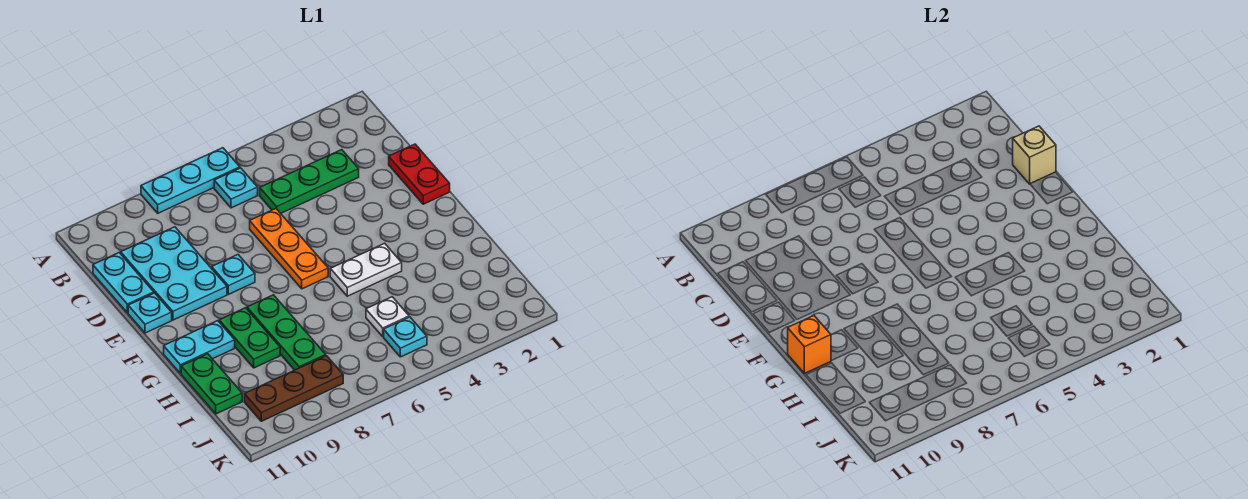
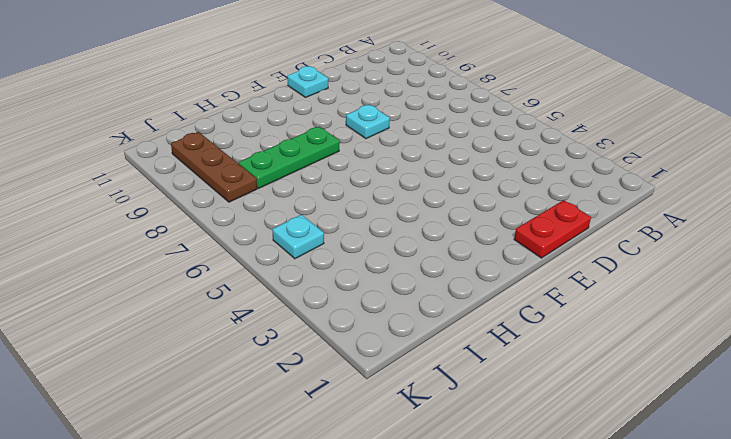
none -> cyan 1x3 plate [141,148,240,213]
none -> cyan 1x1 plate [214,168,258,208]
none -> green 1x3 plate [260,150,359,213]

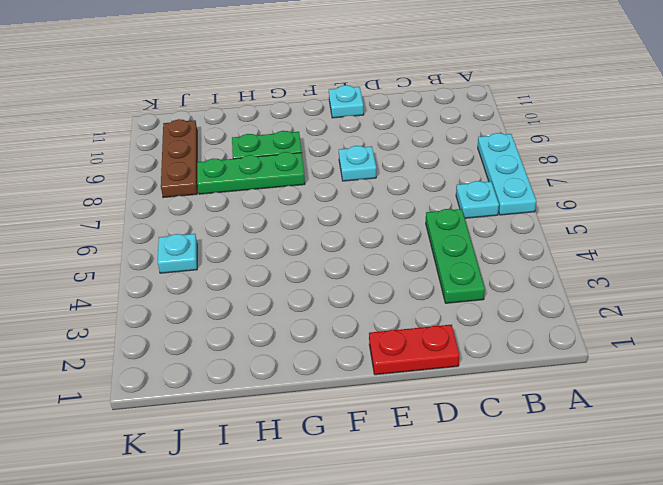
none -> cyan 2x3 plate [121,227,227,320]
none -> cyan 1x2 plate [93,253,154,313]
none -> orange 1x3 plate [250,209,328,289]

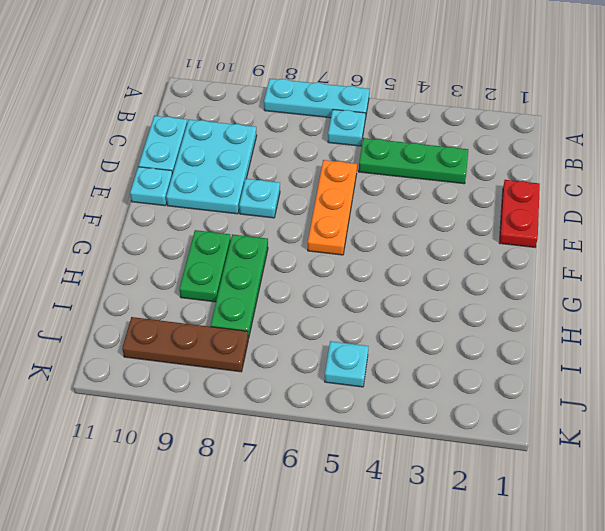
none -> white 1x2 plate [330,243,402,296]
none -> cyan 1x2 plate [164,321,235,374]
none -> green 1x2 plate [181,354,242,414]

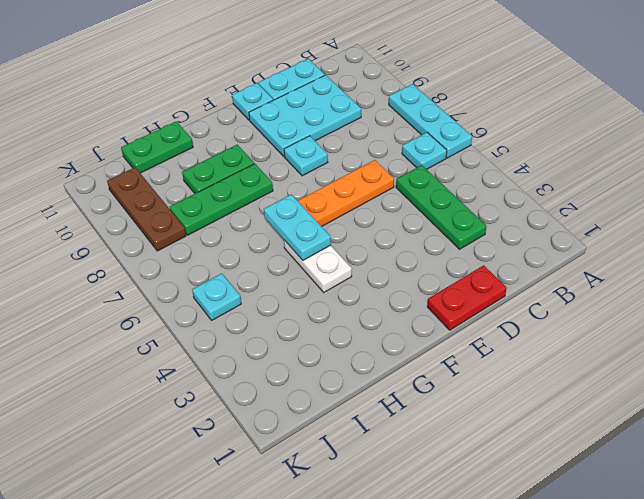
cyan 1x2 plate [264,194,331,260] -> cyan 1x2 plate moved to [164,321,235,374]
none -> white 1x1 plate [366,297,409,337]
none -> tan 1x1 brick [1013,126,1056,184]
none -> orange 1x1 brick [788,316,831,374]

